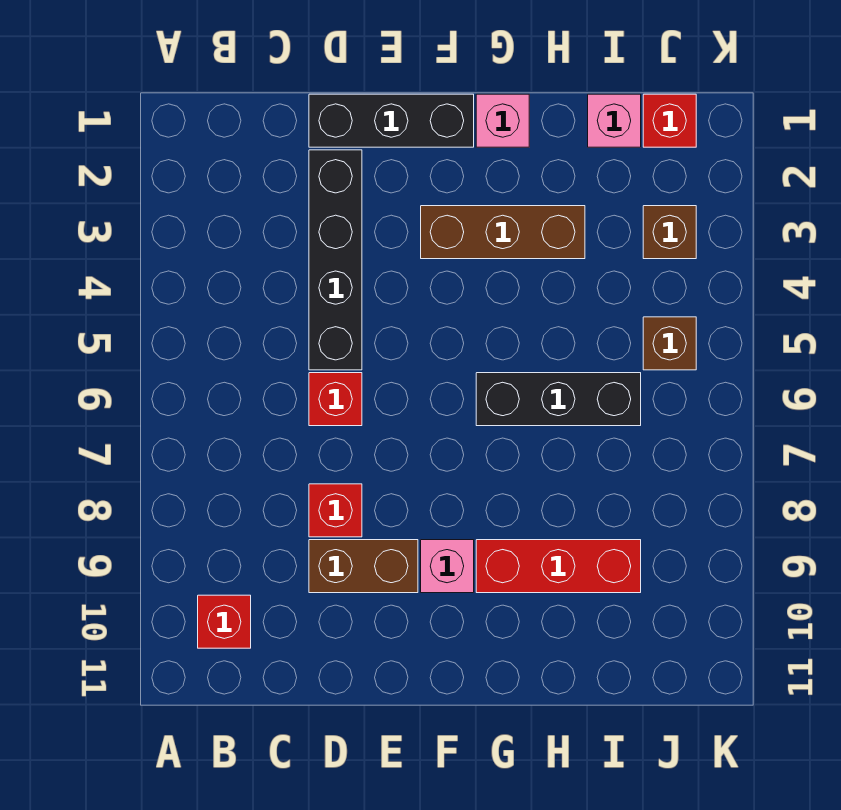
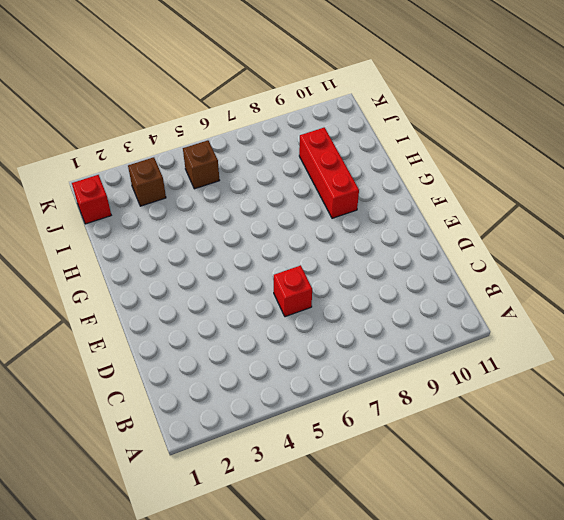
none -> red 1x1 brick [198,595,251,648]
none -> black 1x3 brick [309,94,474,147]
none -> black 1x4 brick [309,150,362,370]

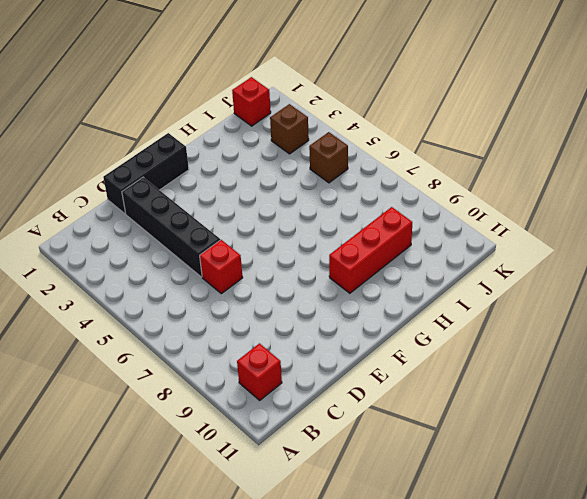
none -> red 1x1 brick [309,484,362,537]
none -> brown 1x2 brick [309,540,418,593]
none -> brown 1x3 brick [421,206,585,259]

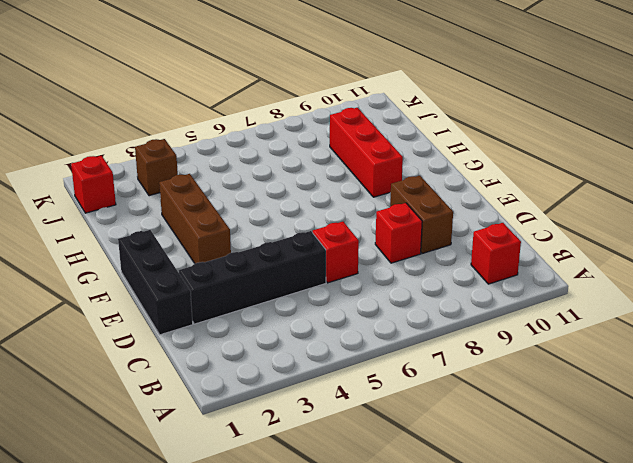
none -> pink 1x1 brick [421,540,474,593]
none -> pink 1x1 brick [476,94,529,147]
none -> black 1x3 brick [476,373,641,426]

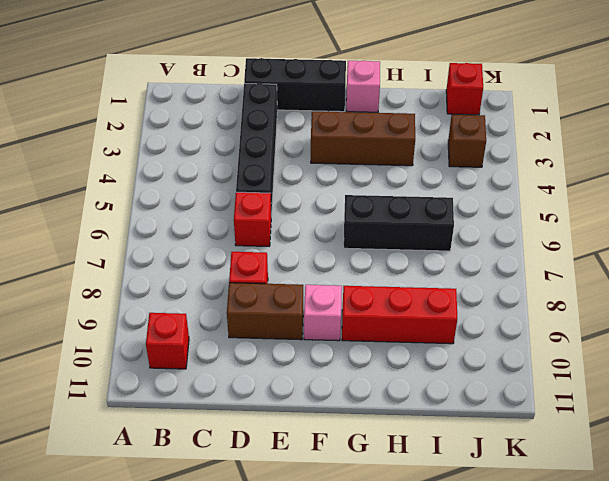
none -> pink 1x1 brick [588,94,641,147]
none -> brown 1x1 brick [643,317,696,370]

